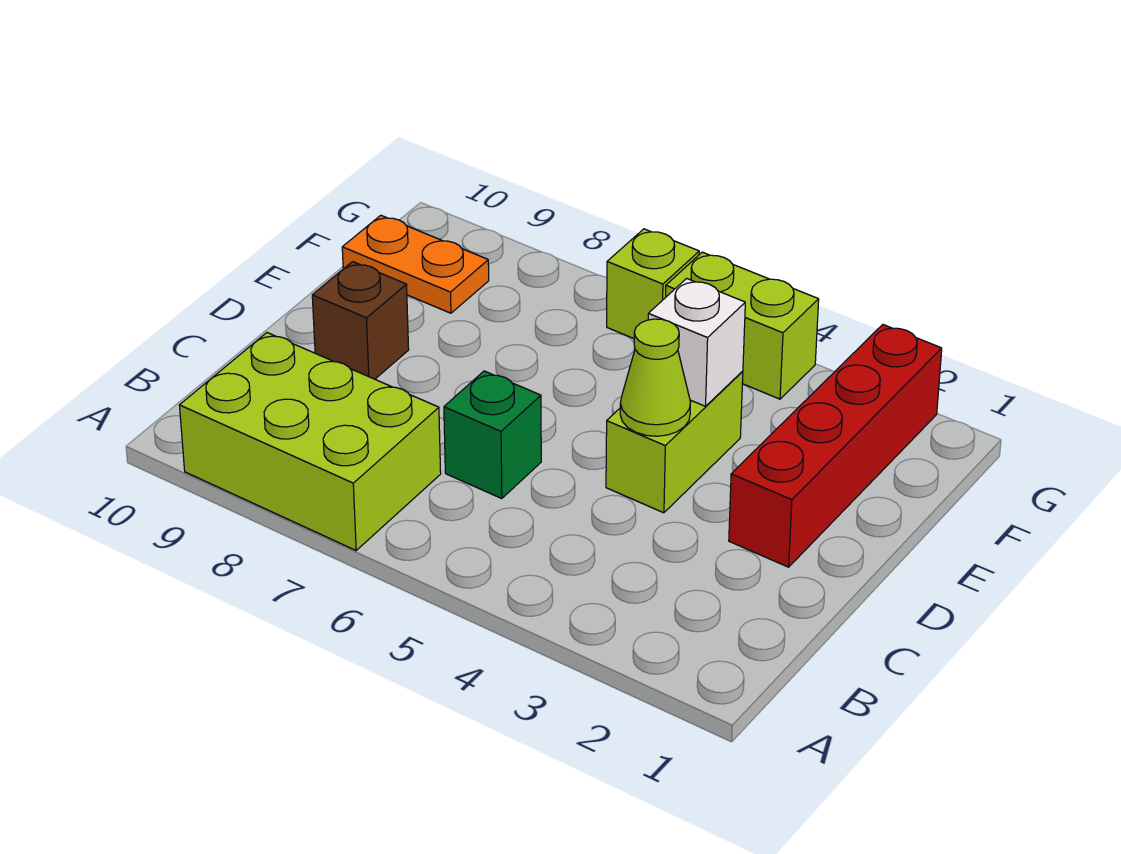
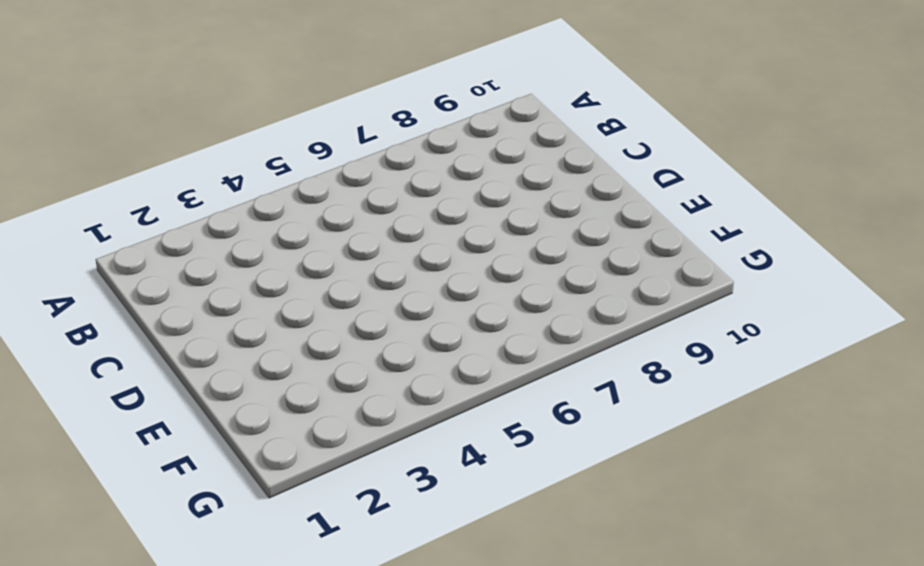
none -> lime 2x3 brick [179,333,441,550]
none -> green 1x1 brick [444,371,541,499]

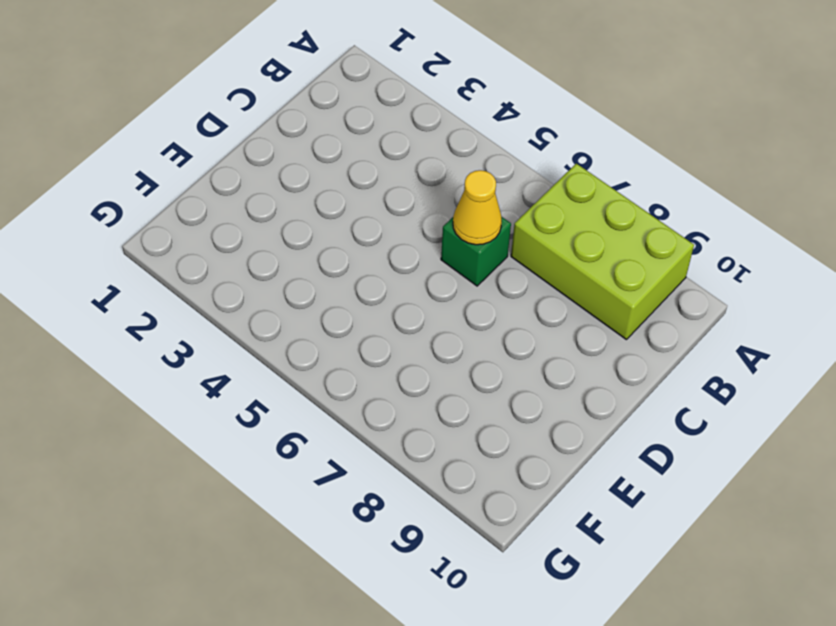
yellow 1x1 cone [453,170,502,245] -> none
none -> red 1x4 brick [729,325,942,567]
none -> lime 1x2 brick [606,371,743,513]

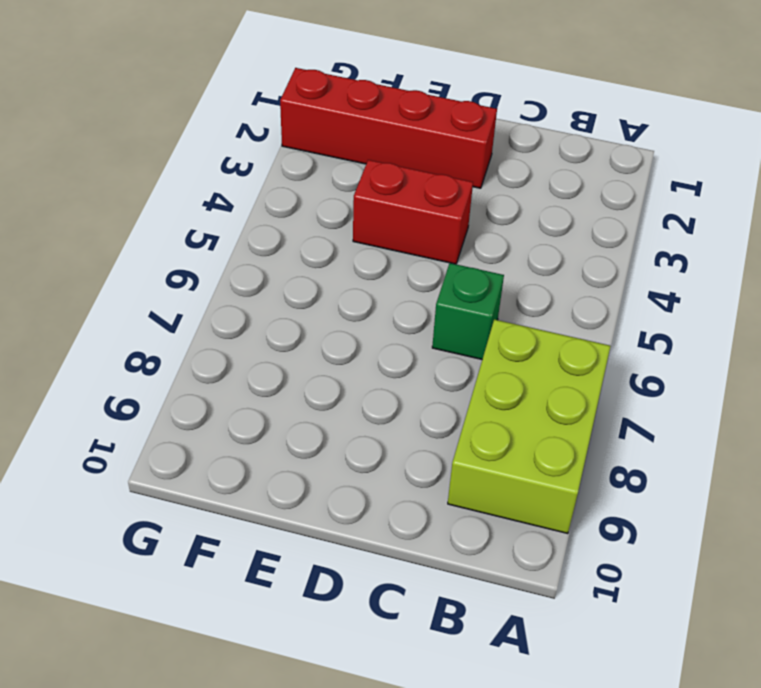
red 1x2 brick [353,160,473,264] -> lime 1x2 brick [606,371,743,513]
none -> brown 1x1 brick [312,262,409,379]
none -> orange 1x2 plate [342,215,489,313]

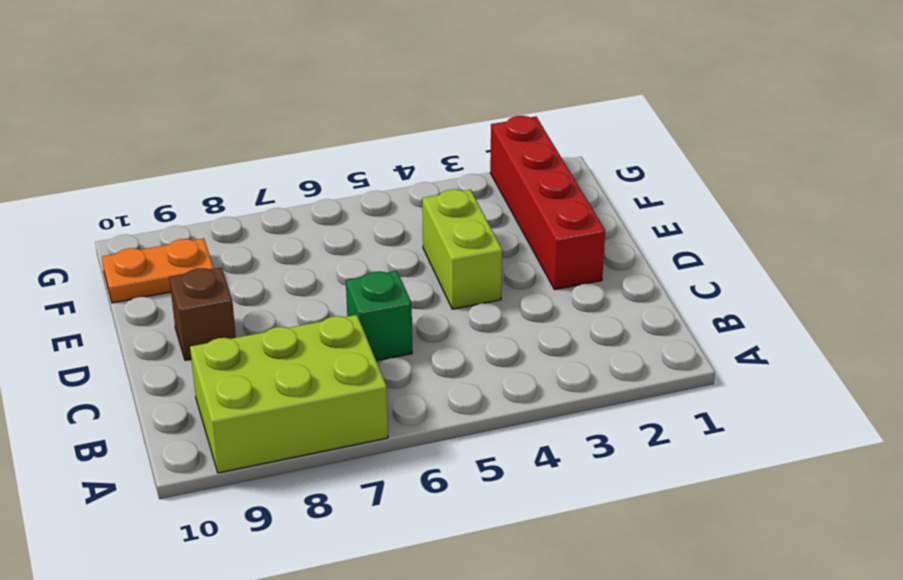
none -> lime 1x2 brick [666,252,819,399]
none -> lime 1x1 brick [607,229,699,339]

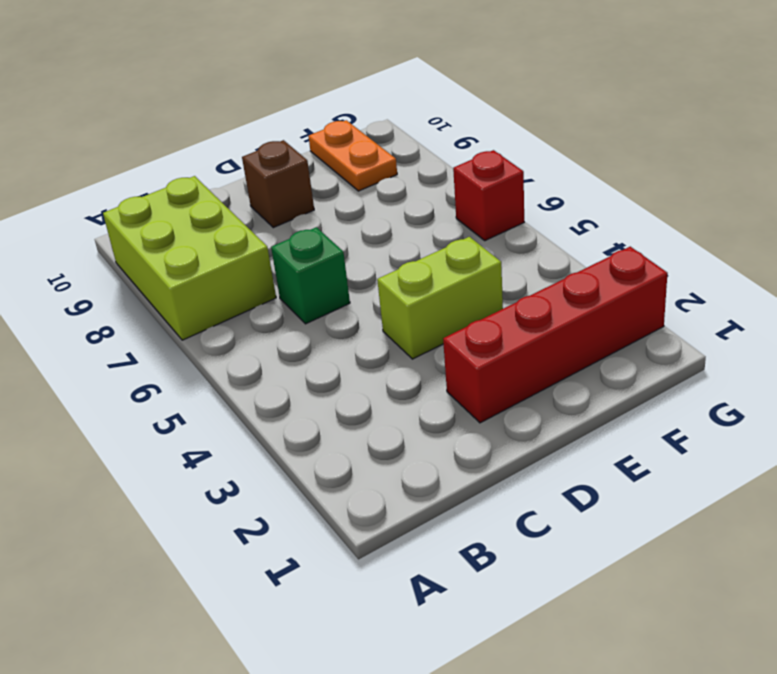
red 1x1 brick [453,150,524,241] -> lime 1x1 brick [607,229,699,339]
none -> lime 1x2 brick [666,252,819,399]
none -> lime 1x1 cone [620,319,691,436]

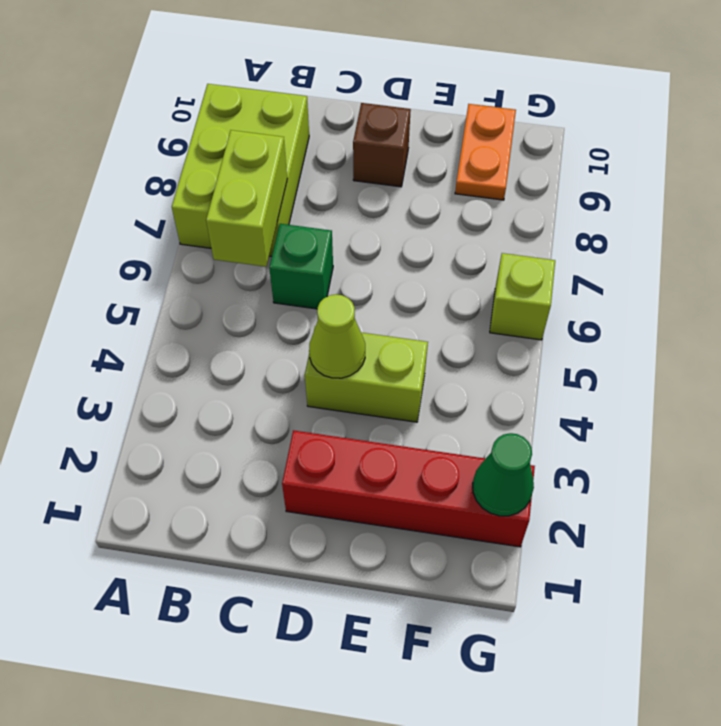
lime 1x2 brick [206,130,287,267] -> lime 1x2 brick moved to [666,252,819,399]
green 1x1 cone [473,433,534,516] -> none
none -> white 1x1 brick [648,278,745,406]

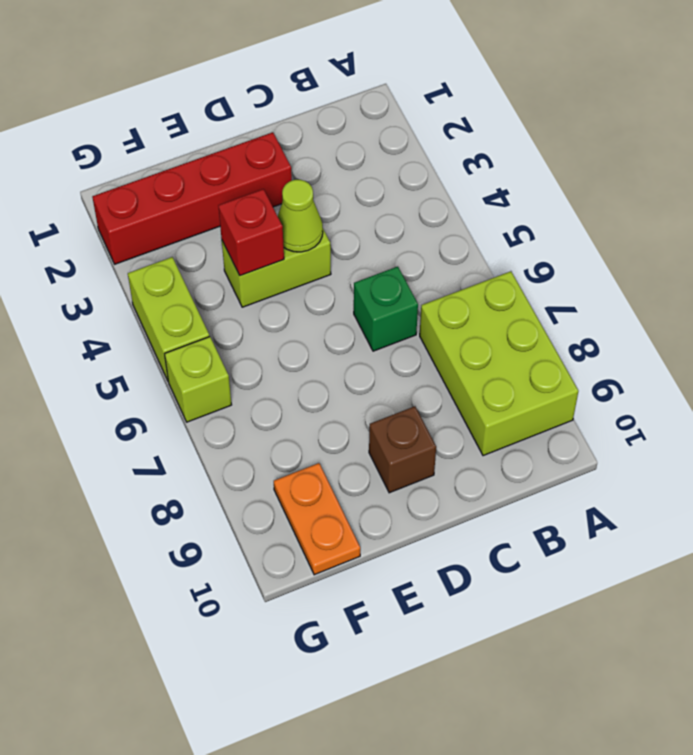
red 1x1 brick [218,189,284,276] -> white 1x1 brick [648,278,745,406]

